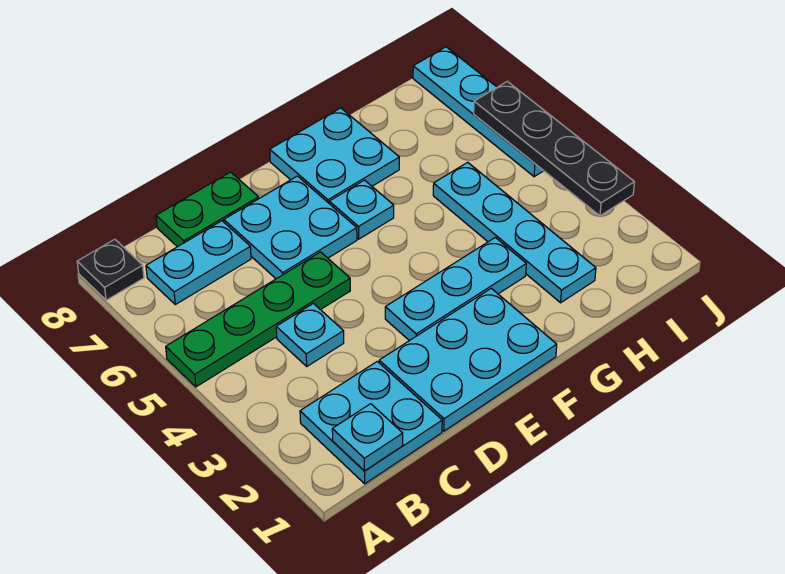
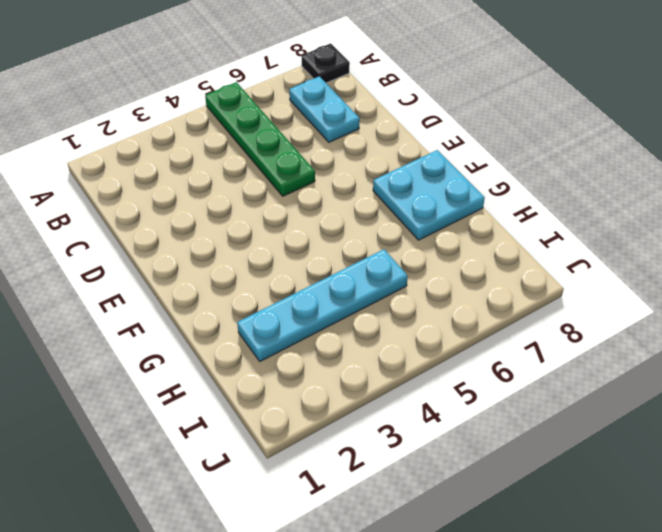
none -> cyan 2x2 plate [300,361,442,484]
none -> cyan 1x1 plate [276,303,344,366]
none -> green 1x2 plate [156,172,259,247]

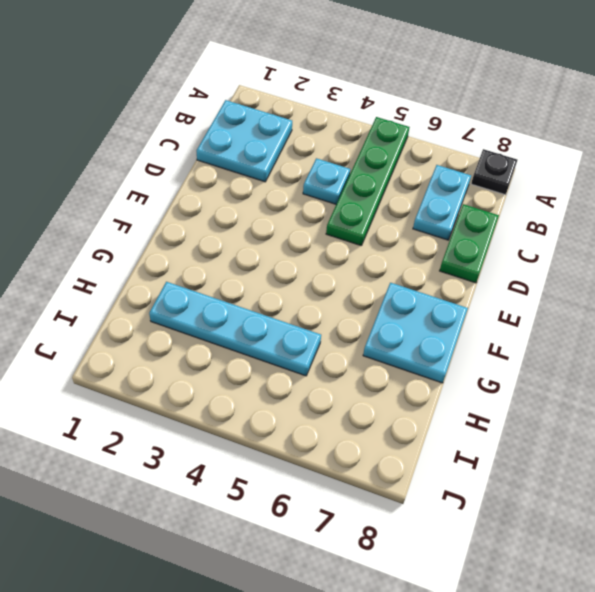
none -> cyan 2x3 plate [379,288,557,431]
none -> cyan 2x2 plate [224,176,357,279]
none -> cyan 1x3 plate [385,237,526,341]

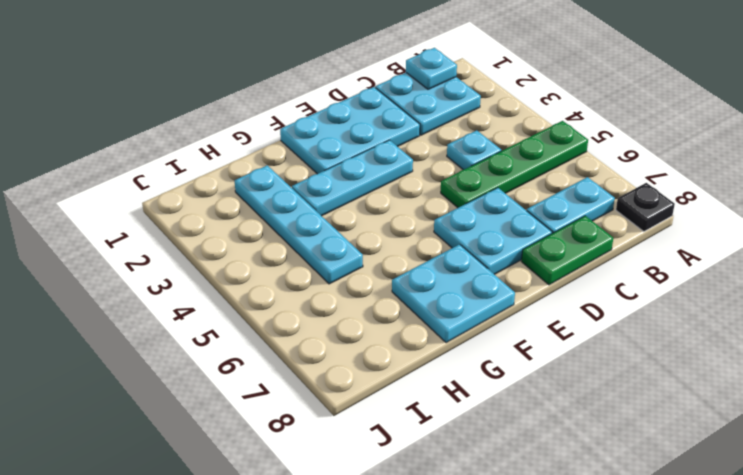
none -> cyan 1x1 plate [329,180,394,239]
none -> cyan 1x4 plate [413,47,543,177]
none -> black 1x4 plate [474,81,634,216]

